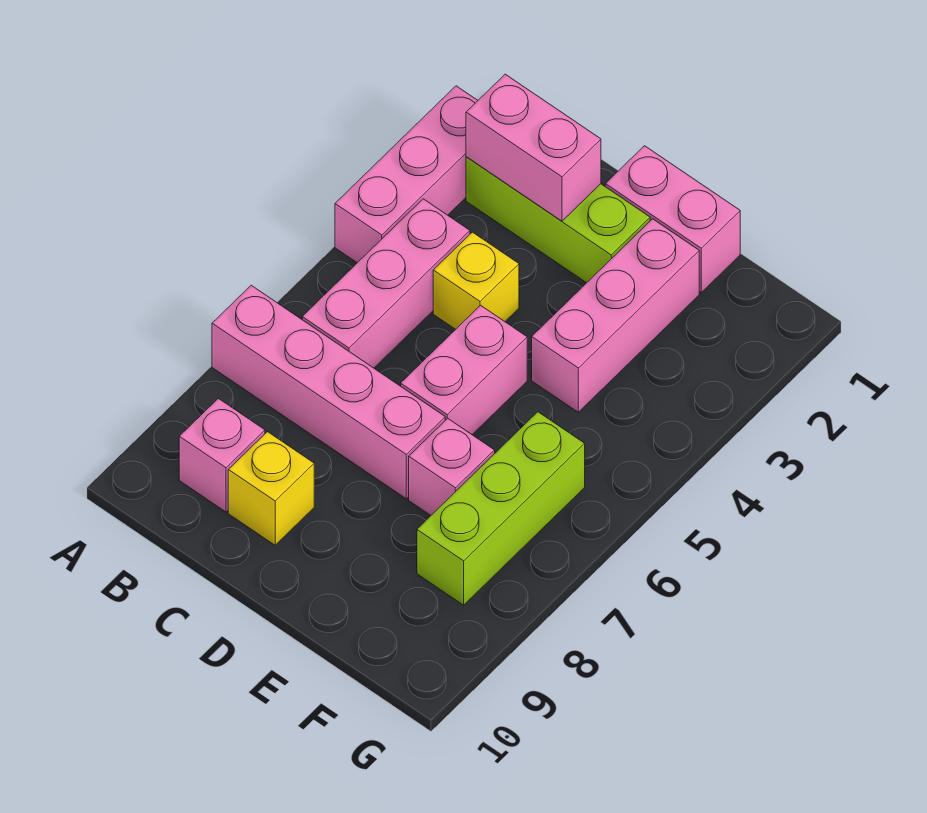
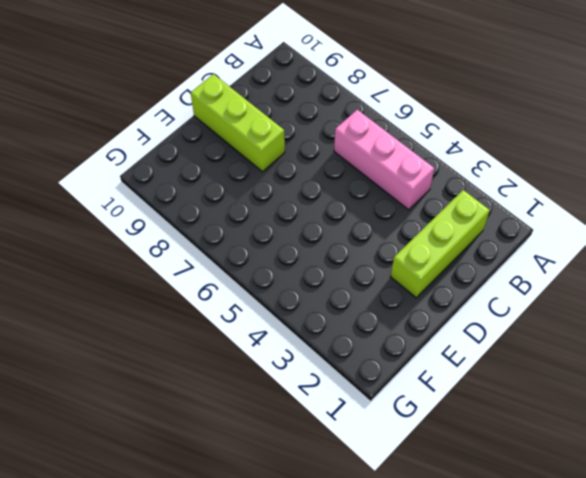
lime 1x3 brick [191,74,285,172] -> lime 1x3 brick moved to [417,412,585,605]
none -> pink 1x3 brick [335,86,478,263]
none -> pink 1x4 brick [212,285,445,499]
none -> pink 1x1 brick [179,398,265,512]

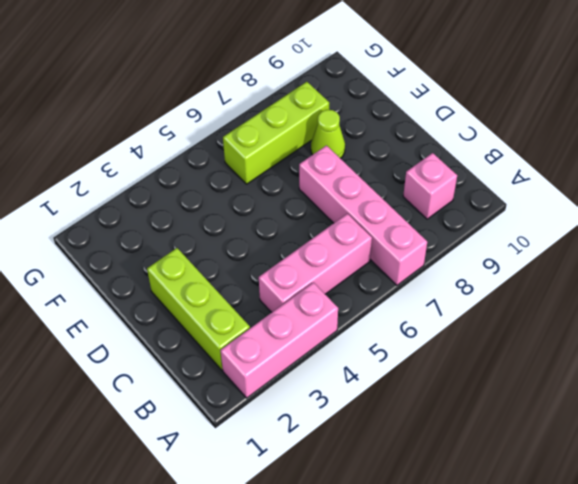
lime 1x1 cone [311,110,345,158] -> none
none -> yellow 1x1 brick [433,232,519,329]
none -> yellow 1x1 brick [228,432,314,545]
none -> pink 1x2 brick [605,146,740,292]

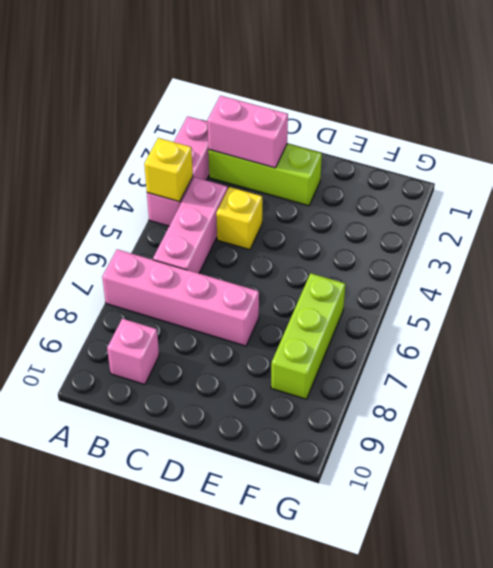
yellow 1x1 brick [144,138,193,202] -> yellow 1x1 brick moved to [228,432,314,545]
none -> pink 1x2 brick [605,146,740,292]
none -> pink 1x2 brick [401,305,527,435]
none -> pink 1x3 brick [532,219,699,412]

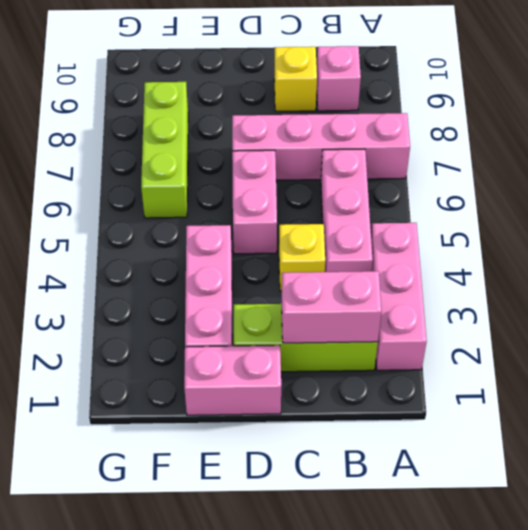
none -> pink 1x1 brick [409,418,495,515]

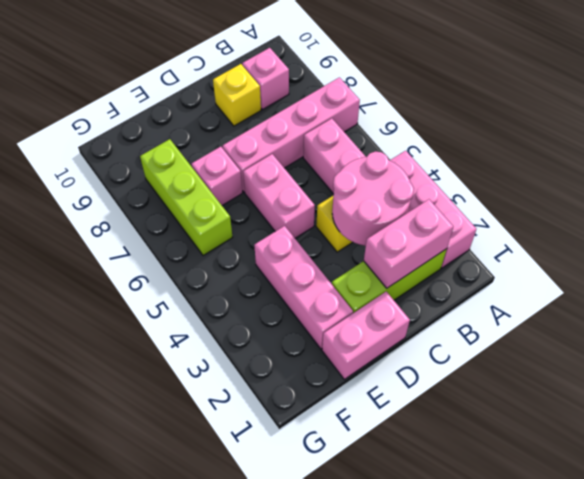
pink 2x2 round brick [332,151,414,246] -> none

